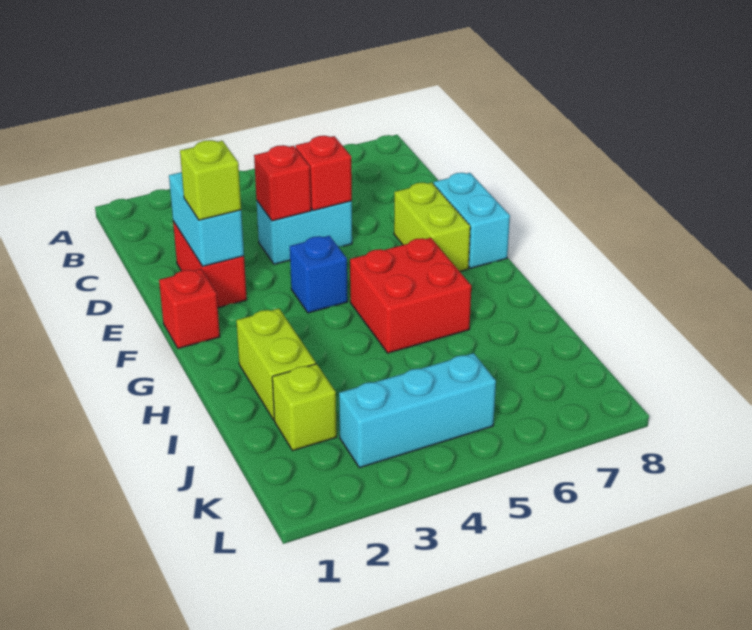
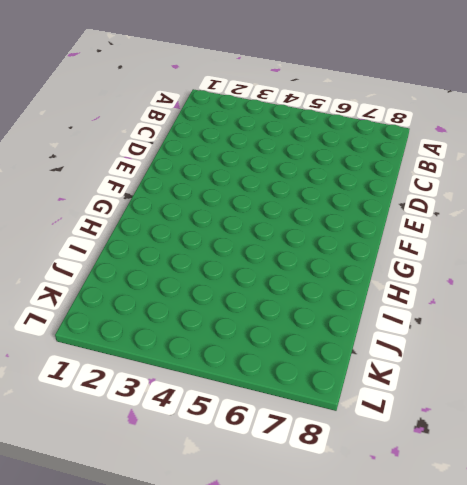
none -> red 1x2 brick [173,221,247,308]
none -> cyan 1x2 brick [256,200,352,264]
none -> lime 1x2 brick [394,182,470,271]

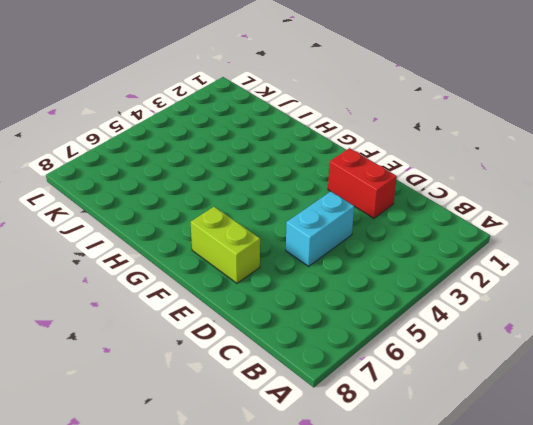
none -> cyan 1x2 brick [434,173,510,268]
none -> red 1x1 brick [159,269,220,348]
none -> blue 1x1 brick [290,236,348,313]

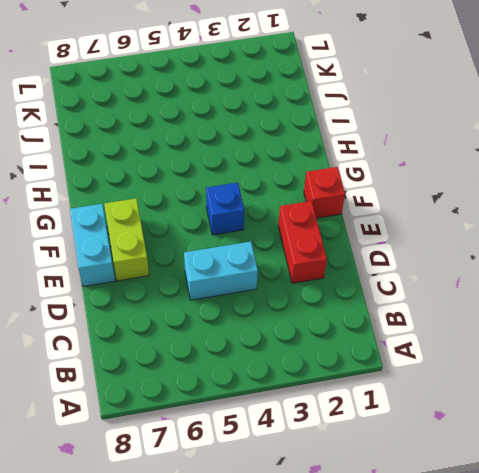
none -> red 2x2 brick [350,238,471,353]
none -> lime 1x2 brick [236,309,316,420]
none -> lime 1x1 brick [272,364,337,451]

